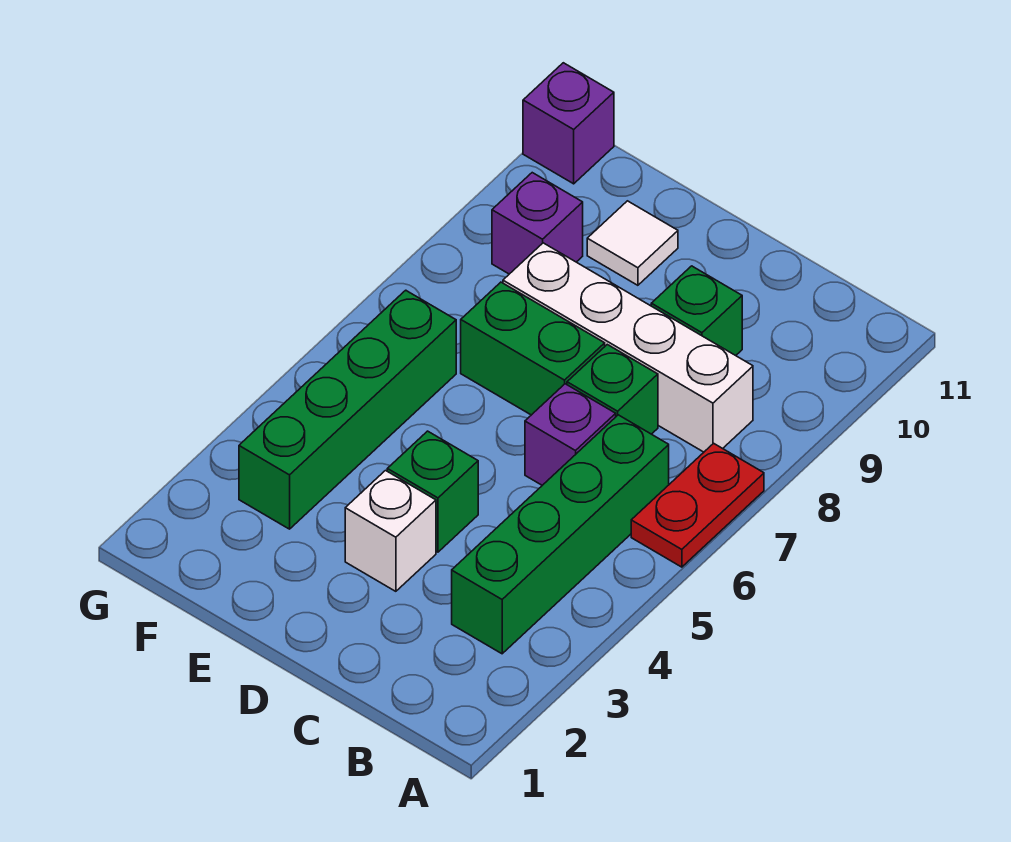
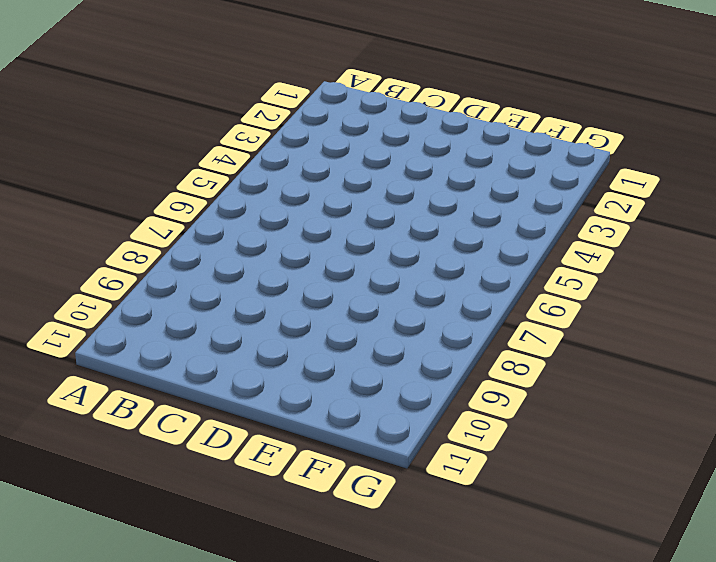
none -> red 1x2 plate [631,443,764,567]
none -> green 1x4 brick [452,415,669,654]
none -> white 1x4 brick [503,243,753,452]

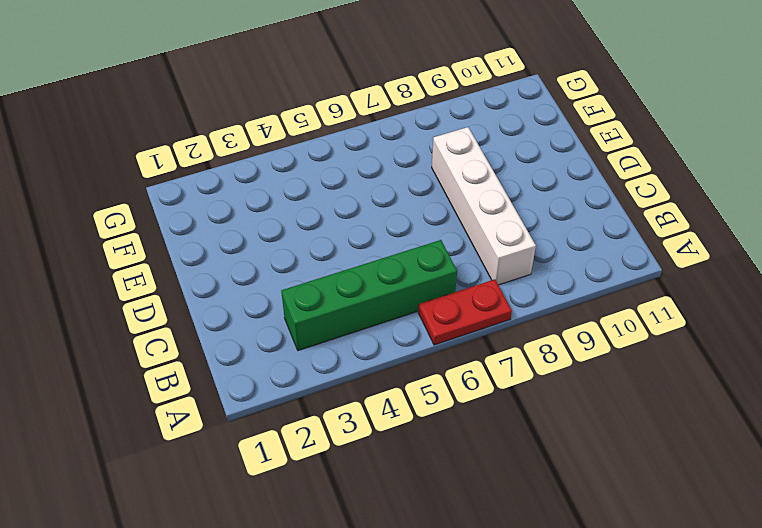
none -> purple 1x1 brick [525,384,616,485]
none -> green 1x1 brick [567,345,658,434]
none -> green 1x1 brick [651,266,742,356]

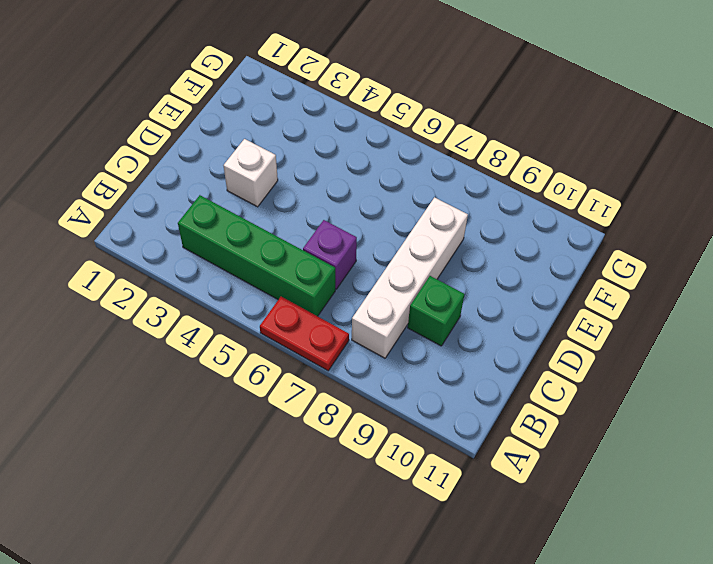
none -> green 1x1 brick [567,345,658,434]
none -> green 1x1 brick [387,431,478,552]
none -> green 1x2 brick [461,282,605,415]

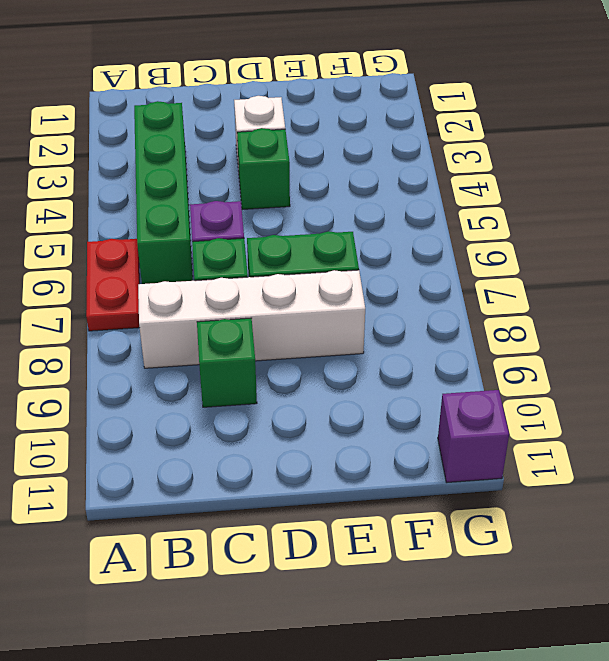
none -> white 1x1 tile [587,201,678,285]
none -> green 1x4 brick [239,290,456,529]
none -> purple 1x1 brick [492,173,583,274]

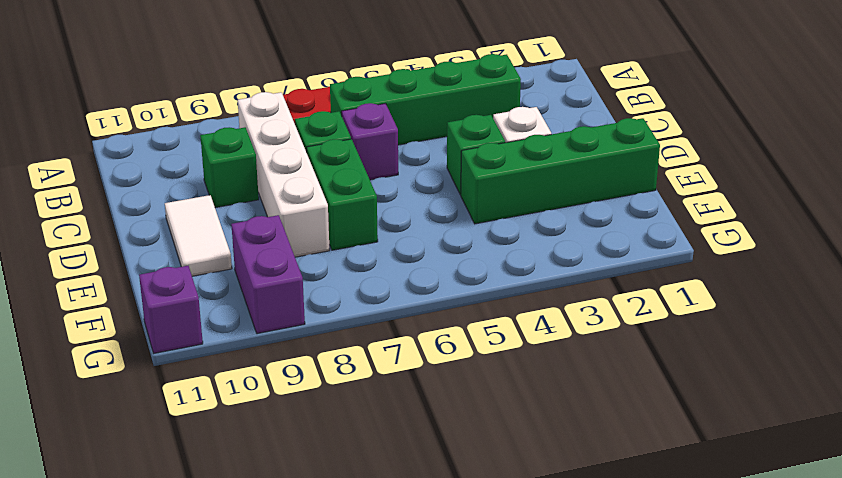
white 1x2 tile [165,195,232,276] -> white 1x1 tile [587,201,678,285]
green 1x4 brick [461,118,660,224] -> green 1x4 brick moved to [239,290,456,529]
purple 1x2 brick [231,215,305,334] -> purple 1x1 brick [492,173,583,274]

